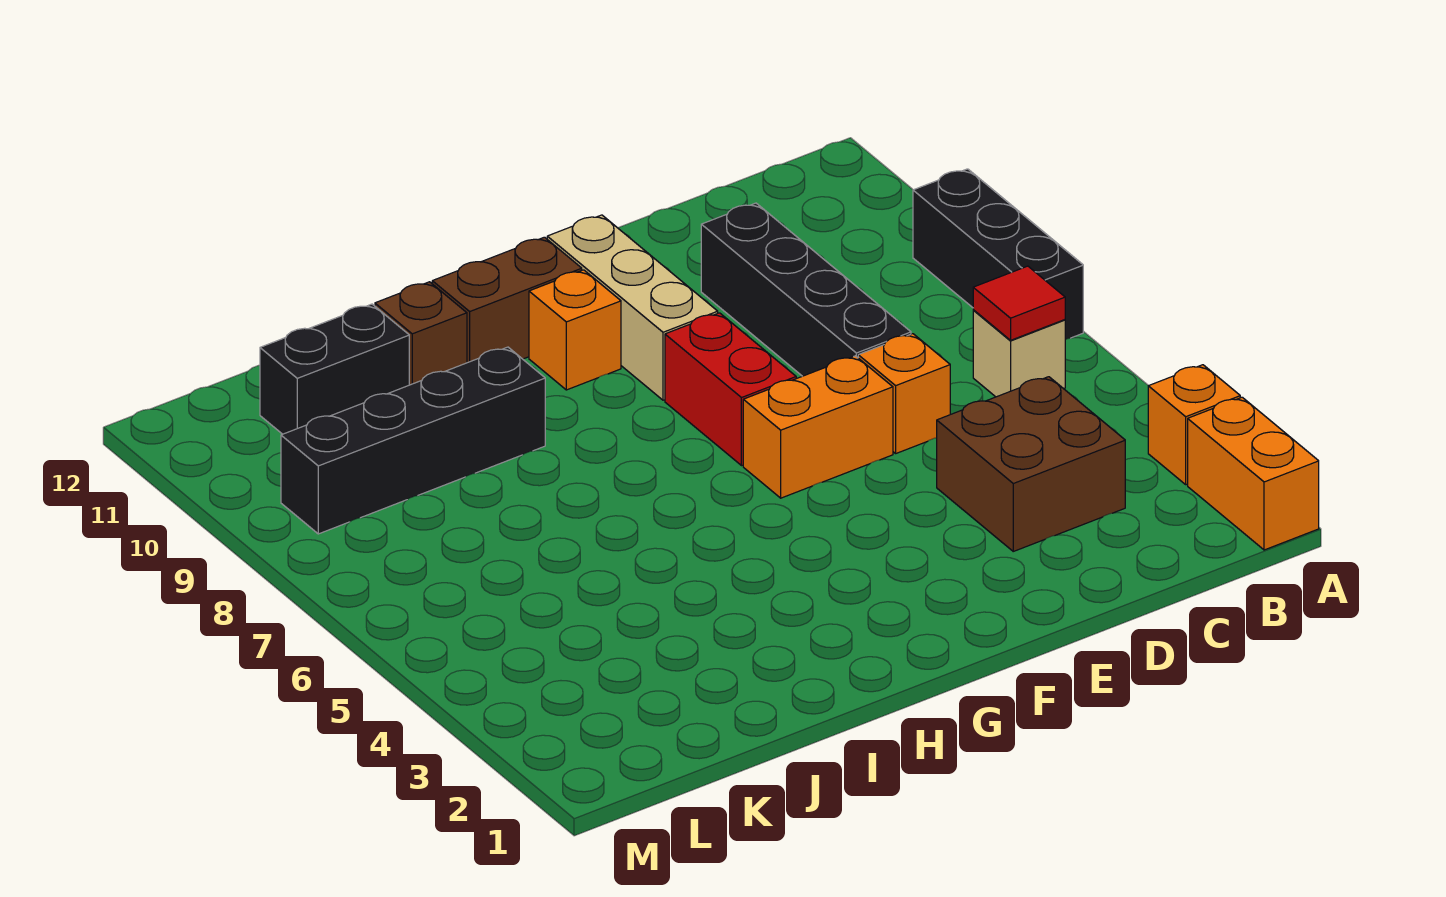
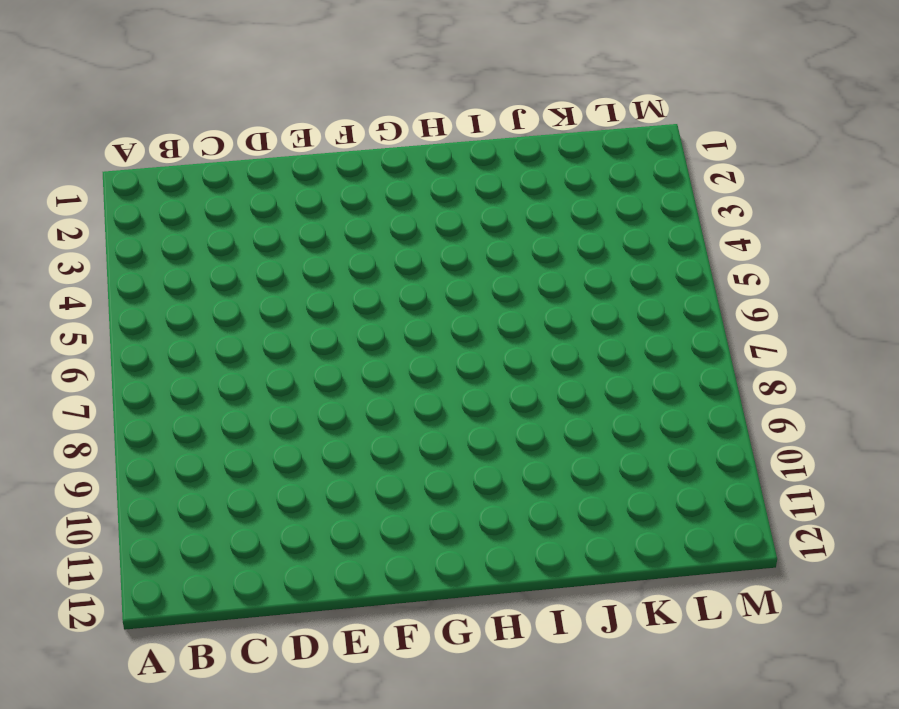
none -> orange 1x2 brick [1188,397,1319,550]
none -> orange 1x1 brick [1148,365,1240,485]
none -> black 1x3 brick [913,169,1083,340]

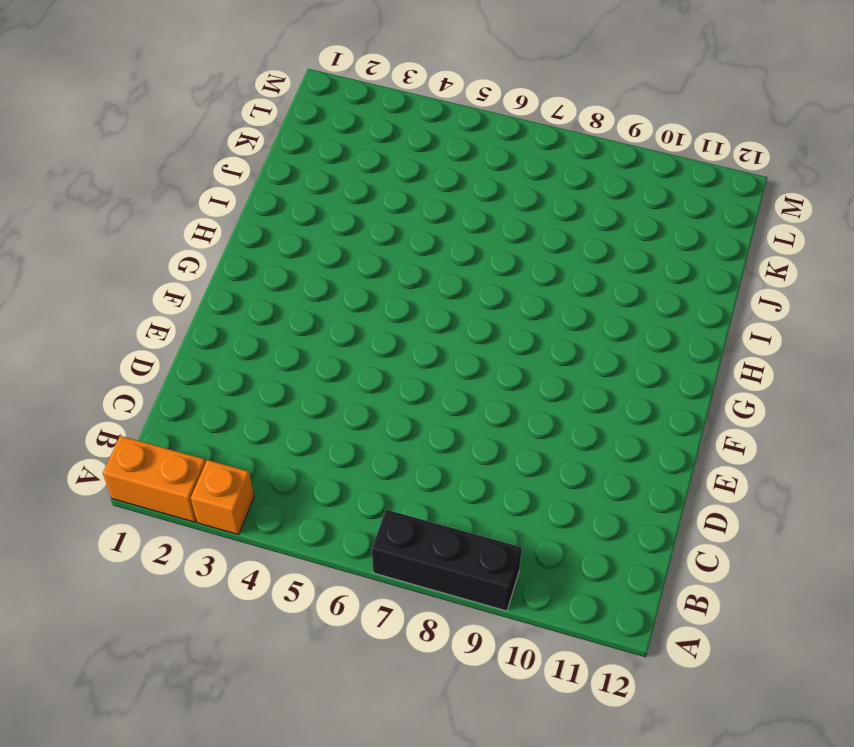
none -> tan 1x1 brick [973,310,1065,397]
none -> brown 2x2 brick [937,377,1125,551]
none -> orange 1x1 brick [858,334,950,453]

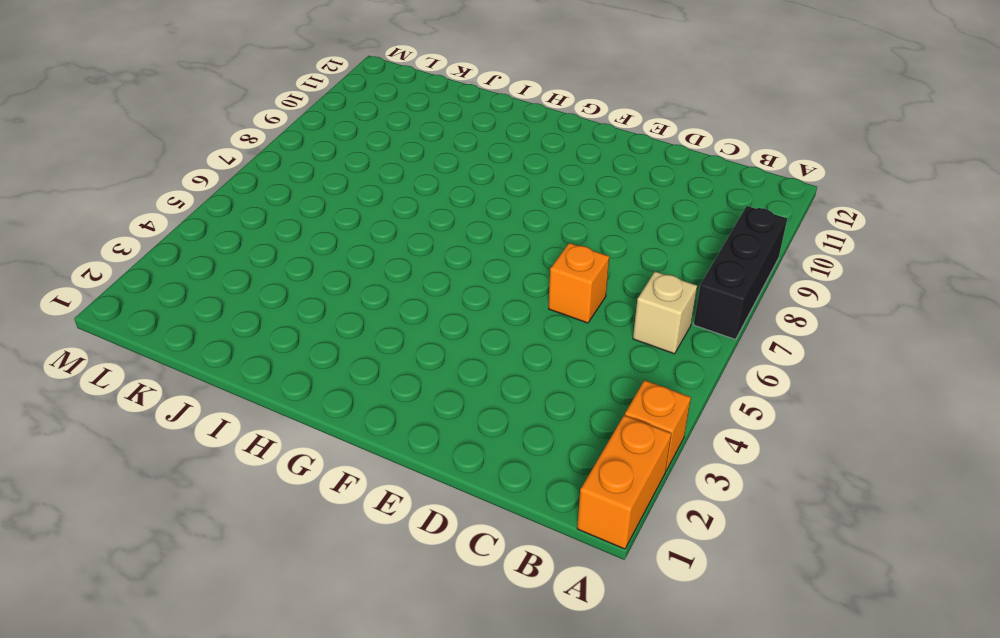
none -> brown 2x2 brick [937,377,1125,551]
none -> black 1x4 brick [701,203,911,376]
none -> orange 1x2 brick [743,356,893,498]

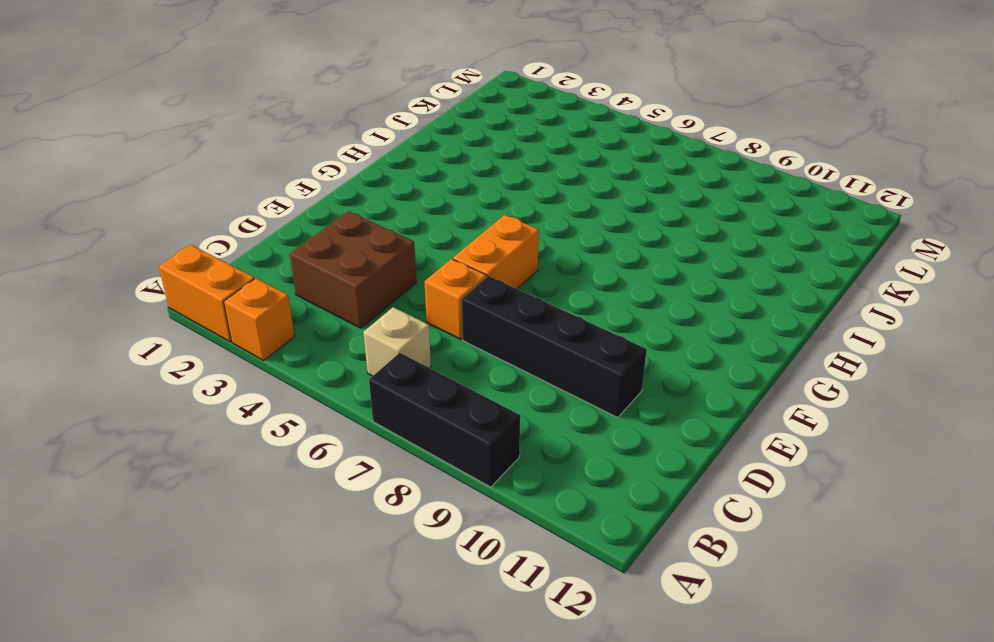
none -> red 1x2 brick [665,313,796,466]
none -> tan 1x3 brick [547,215,718,400]
none -> orange 1x1 brick [529,270,621,390]

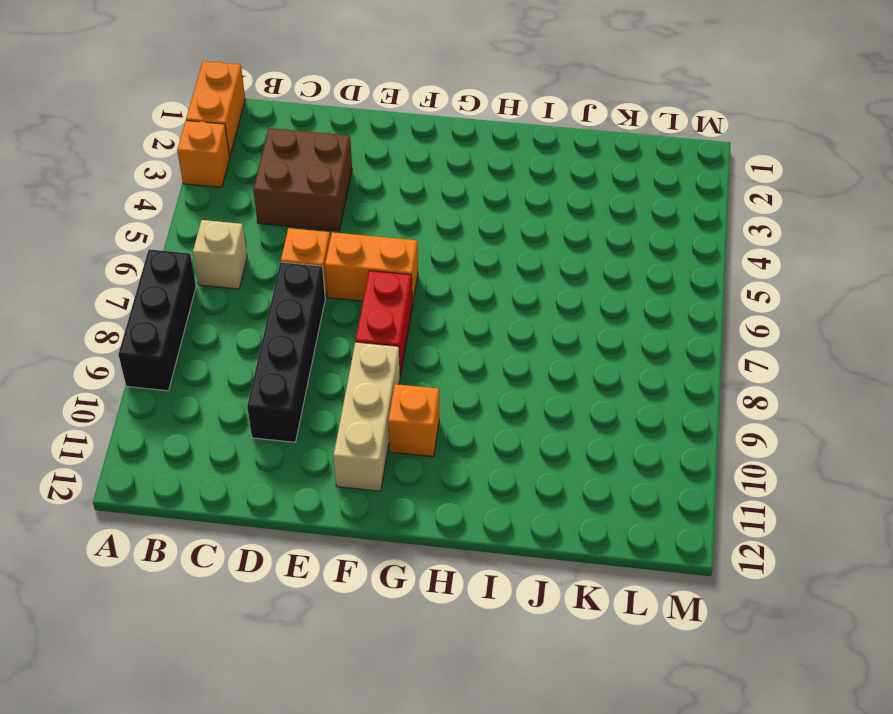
none -> brown 1x2 brick [432,237,582,363]
none -> black 1x4 brick [281,347,545,534]
none -> brown 1x1 brick [375,282,467,385]

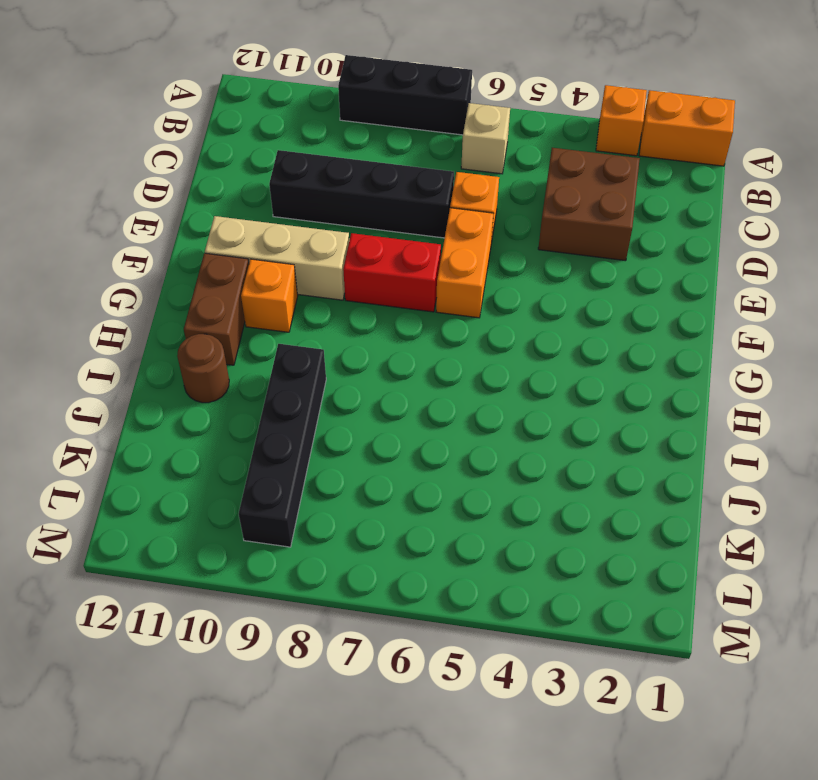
brown 1x1 round brick [177,334,229,403] -> brown 1x1 brick [375,282,467,385]
none -> black 1x2 brick [260,304,409,434]
none -> red 1x1 tile [973,266,1065,340]

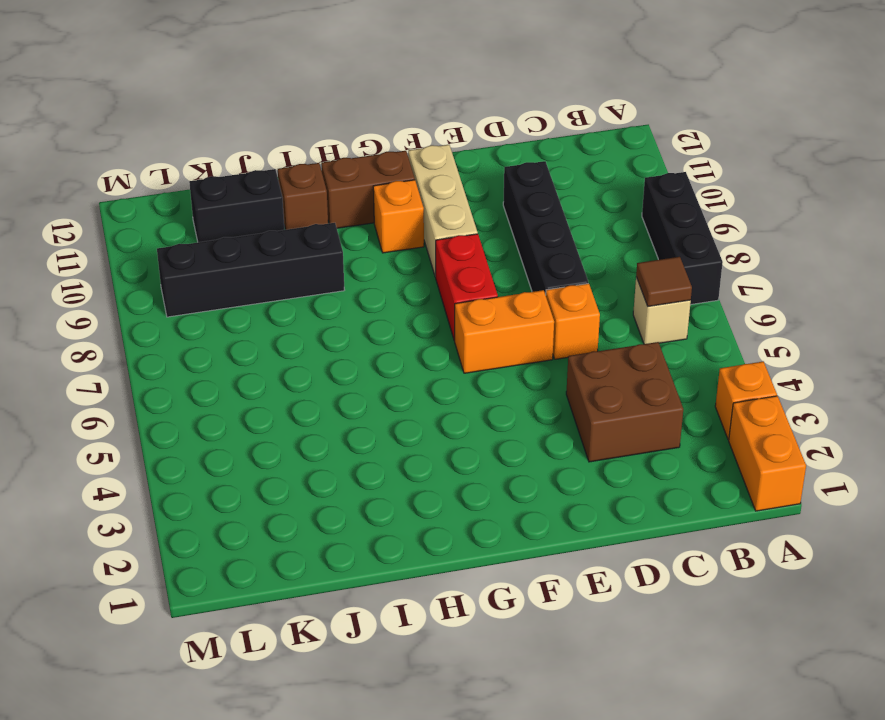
brown 1x1 tile [636,257,692,306] -> red 1x1 tile [973,266,1065,340]

